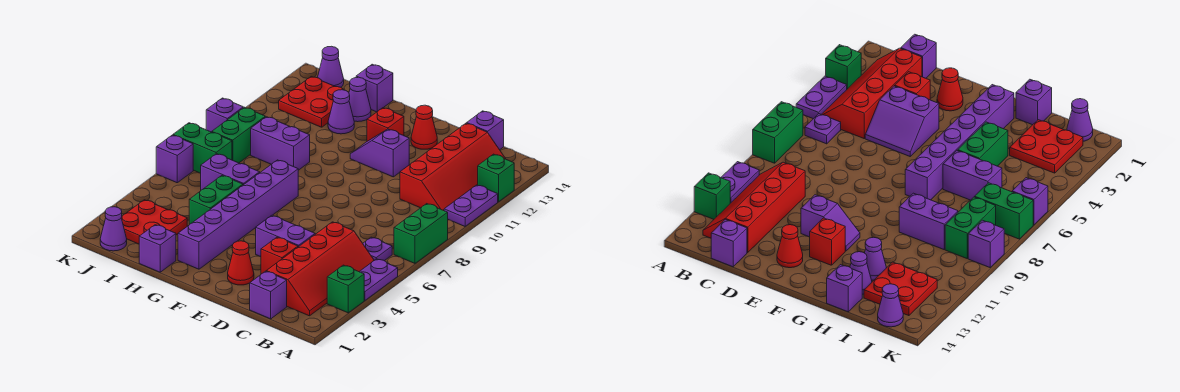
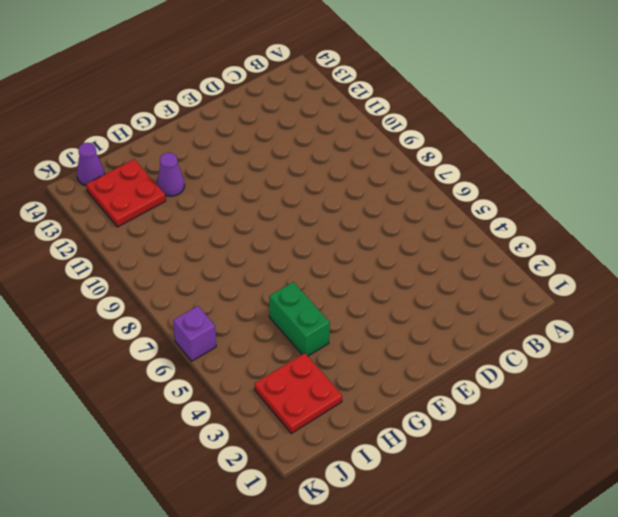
none -> green 1x1 brick [327,265,364,313]
none -> purple 1x2 plate [359,259,398,300]
none -> green 1x2 brick [394,204,448,263]
none -> purple 1x2 plate [444,185,498,226]

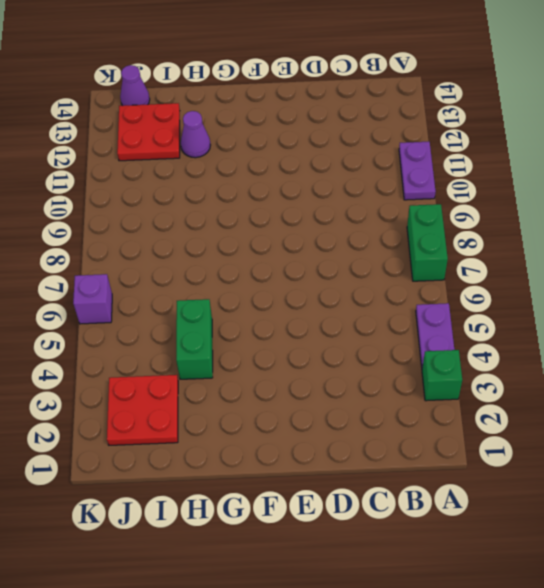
none -> green 1x1 brick [478,154,514,202]
none -> red 2x4 slope [267,222,374,316]
none -> purple 1x1 plate [363,237,392,261]
none -> red 2x4 slope [400,123,506,211]

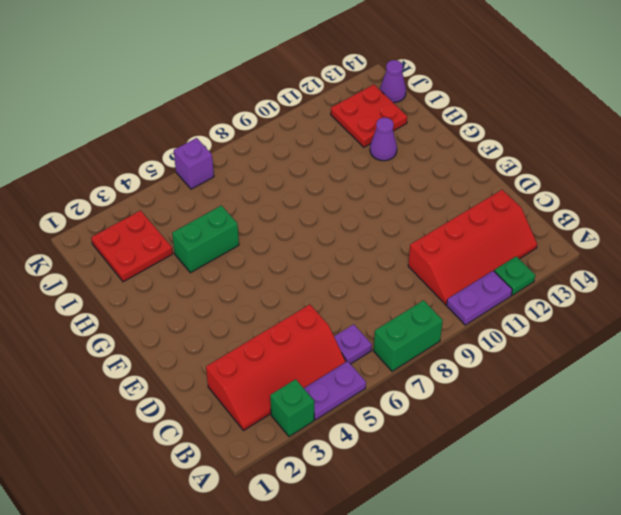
green 1x1 plate [494,256,535,295] -> green 1x1 brick [478,154,514,202]
none -> purple 1x1 brick [250,271,287,319]
none -> purple 1x1 brick [467,111,504,150]
none -> red 1x1 brick [261,237,298,274]
none -> purple 2x2 slope [256,215,315,257]

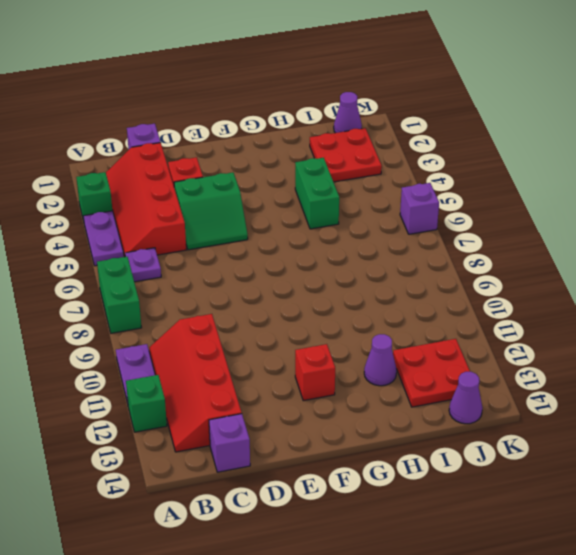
green 2x2 slope [174,172,248,250] -> purple 2x2 slope [256,215,315,257]
none -> red 1x1 cone [228,241,254,285]
none -> purple 1x2 slope [350,129,409,177]
none -> red 1x1 cone [411,105,437,149]
none -> purple 1x6 brick [178,160,298,269]

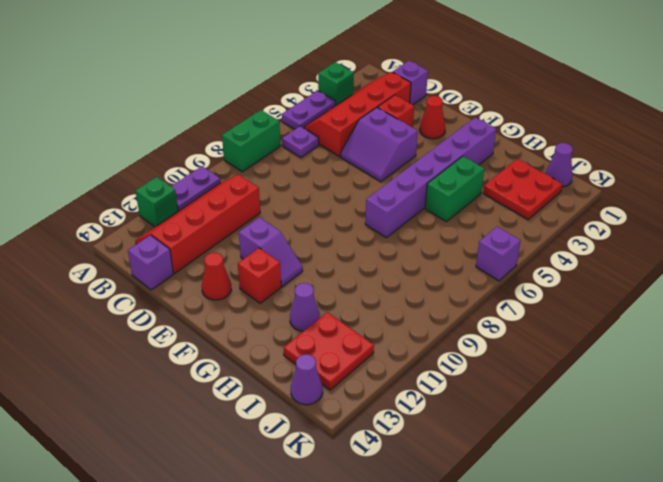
none -> purple 1x1 brick [139,225,176,272]
none -> purple 1x2 brick [201,154,260,190]
none -> purple 1x2 brick [251,117,310,170]
none -> purple 1x1 cone [349,77,371,122]

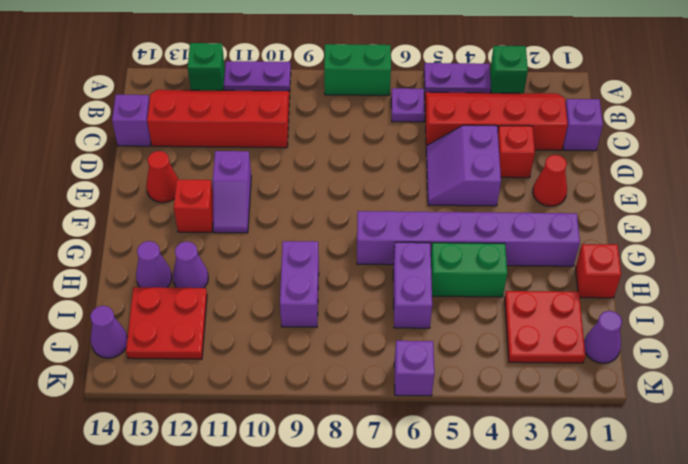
red 1x1 brick [576,244,621,298] -> purple 1x1 brick [139,225,176,272]
none -> purple 1x1 brick [356,64,393,112]
none -> green 1x2 brick [173,123,232,173]
none -> green 1x2 brick [212,107,265,163]
none -> purple 1x1 brick [206,98,243,132]

